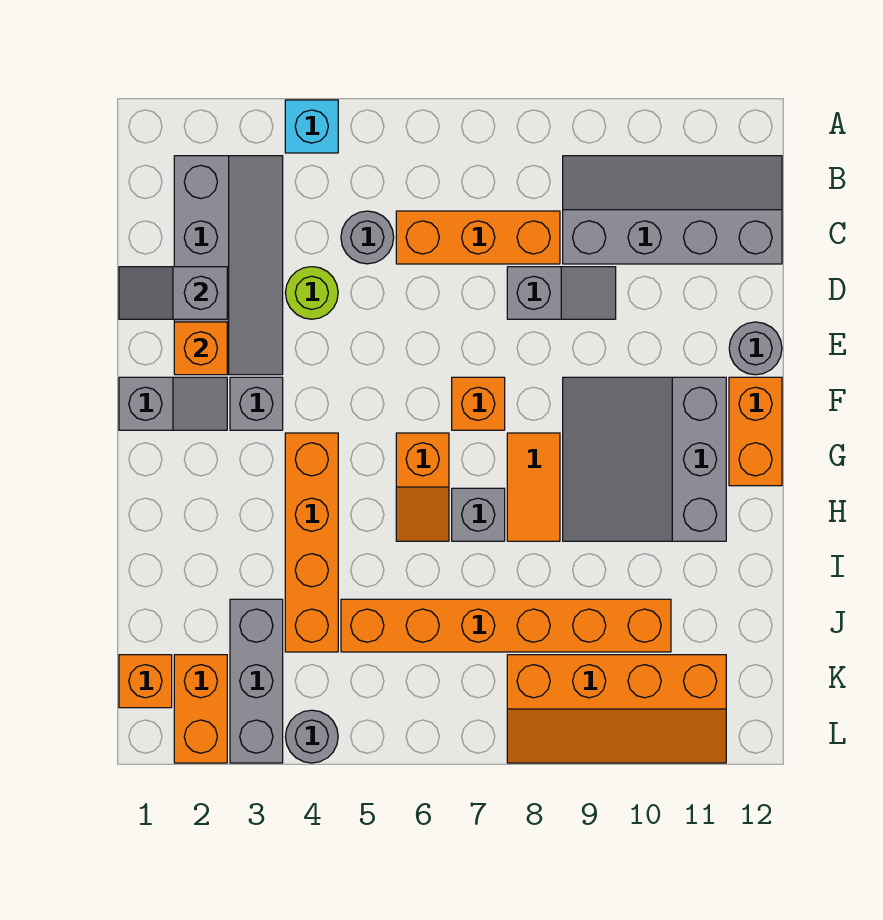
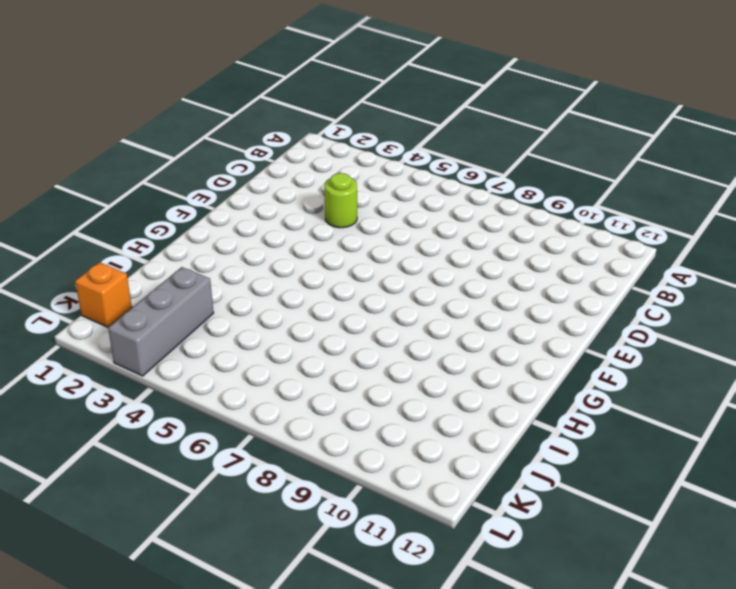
none -> cyan 1x1 brick [285,100,338,153]
none -> grey 2x4 slope [174,156,283,375]
none -> grey 2x4 slope [563,156,782,264]

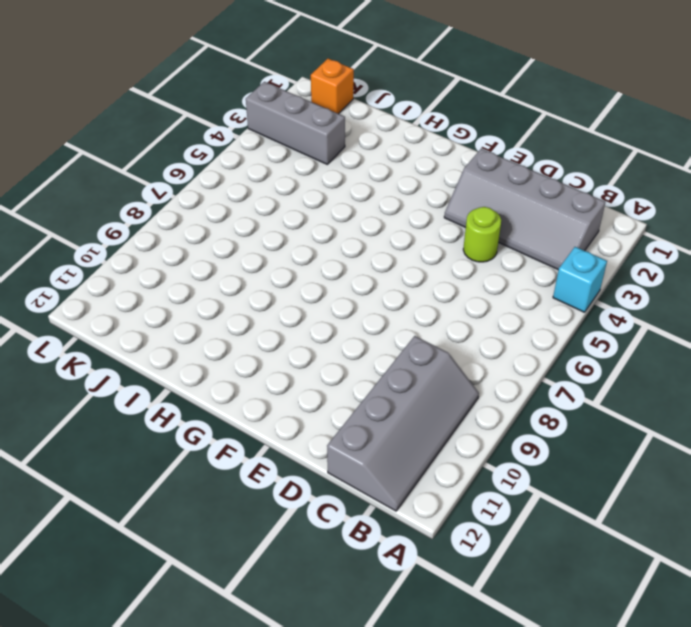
none -> grey 1x1 round brick [341,211,394,264]
none -> orange 1x3 brick [396,211,560,264]
none -> grey 1x2 slope [507,267,616,319]

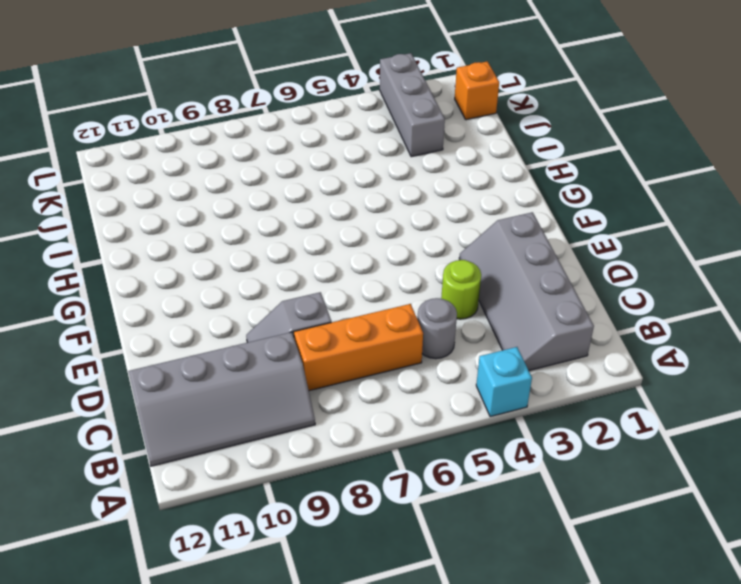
none -> grey 1x1 round brick [729,322,782,375]
none -> grey 1x2 slope [119,377,227,430]
none -> grey 1x1 brick [230,377,283,430]

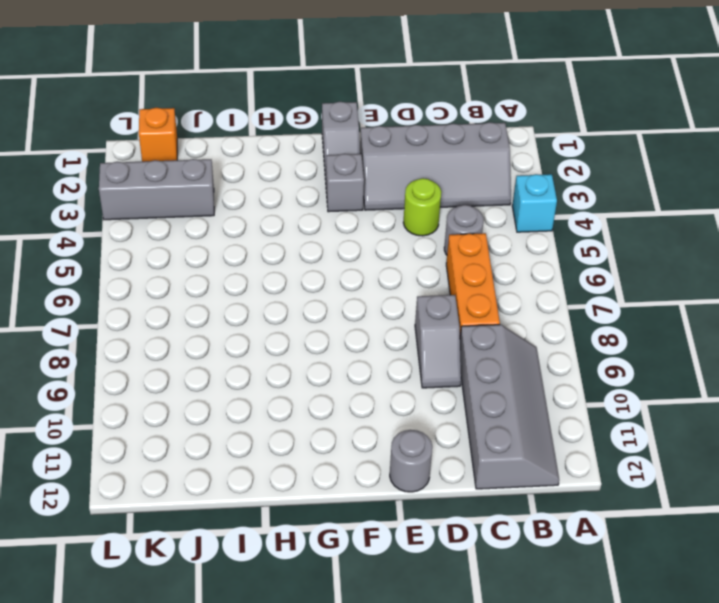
none -> orange 1x1 brick [452,377,505,430]
none -> grey 3x3 slope [563,377,726,541]
none -> orange 1x2 brick [729,377,782,486]

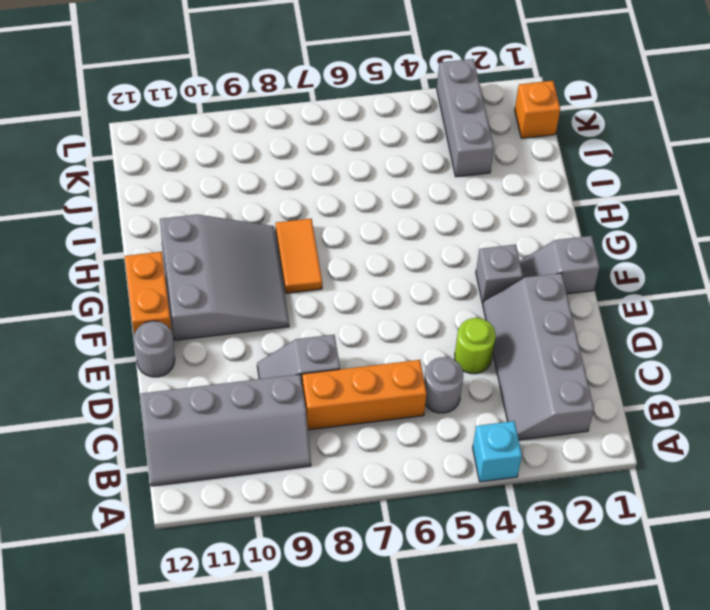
none -> orange 1x1 brick [452,377,505,430]
none -> orange 1x4 brick [285,433,338,652]
none -> orange 1x2 slope [396,433,449,541]

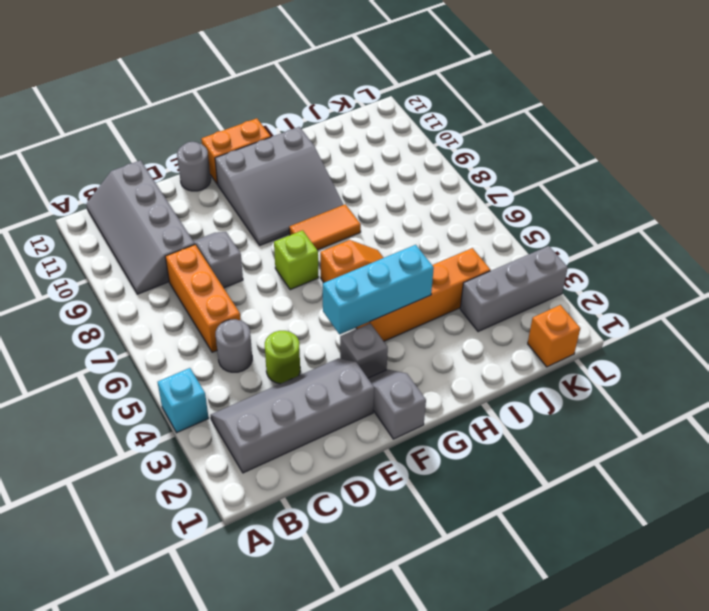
cyan 1x3 brick [323,245,434,335] -> none
lime 1x1 brick [274,230,319,290] -> orange 1x1 brick [452,377,505,430]
none -> grey 1x1 brick [452,488,505,541]
none -> orange 1x6 brick [341,599,671,652]
none -> orange 1x2 brick [174,655,227,763]

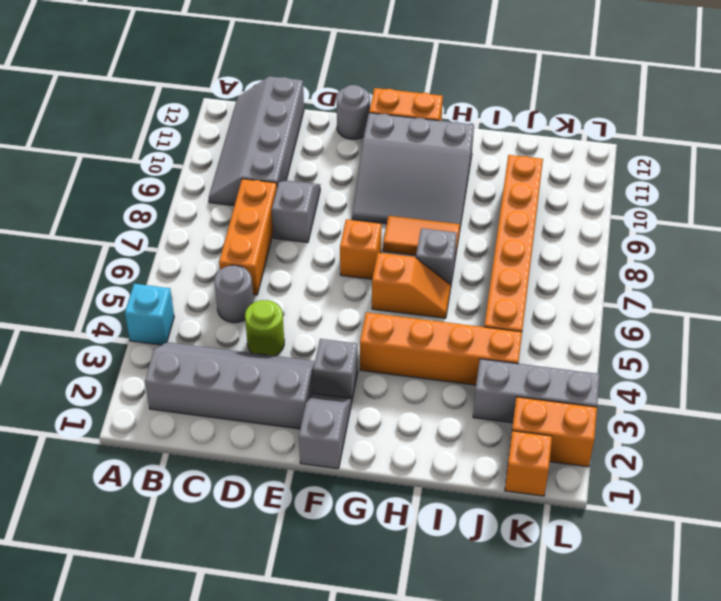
none -> orange 2x4 slope [507,655,726,763]
none -> grey 1x1 round brick [285,710,338,763]
none -> grey 1x2 slope [119,267,227,319]

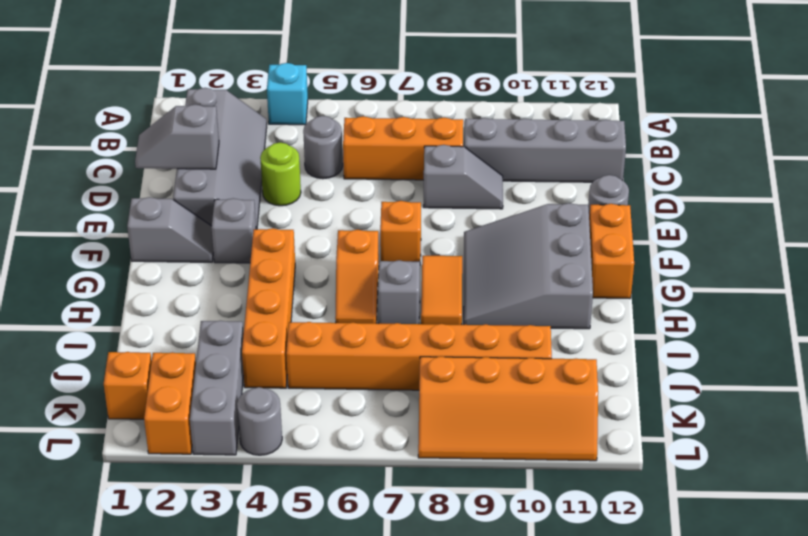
none -> orange 1x1 brick [174,322,227,375]

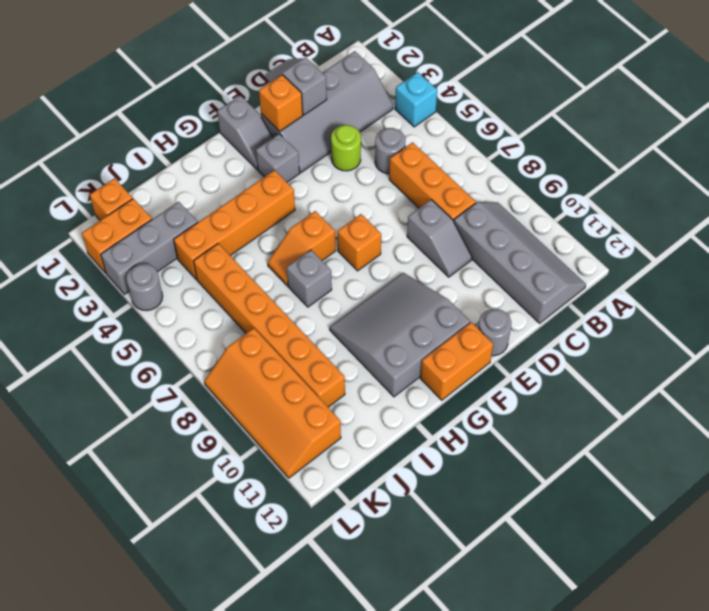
none -> orange 1x2 tile [507,433,560,541]

